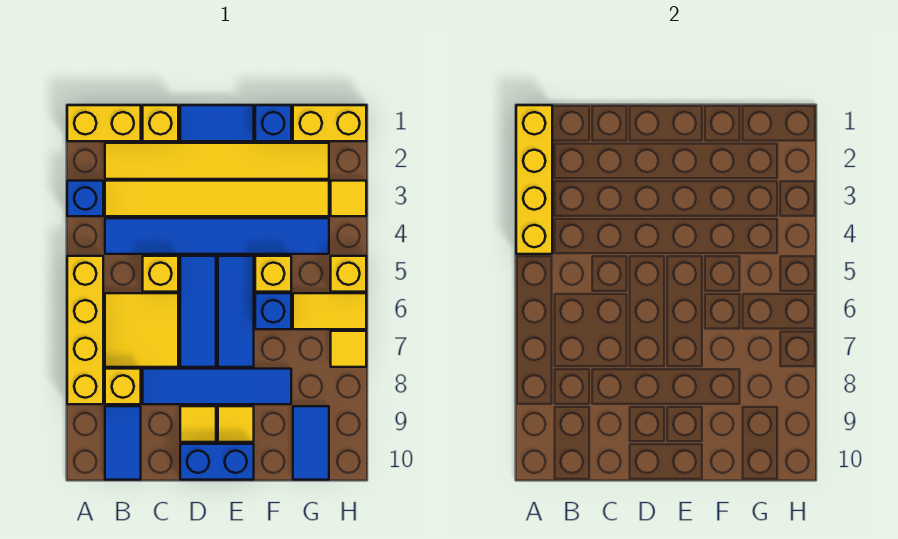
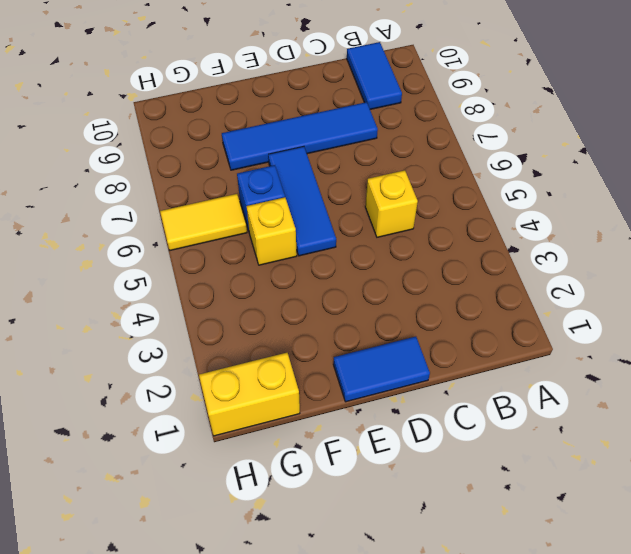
none -> yellow 1x2 brick [67,105,141,141]
none -> blue 1x1 brick [67,181,103,216]
none -> yellow 1x4 brick [67,256,103,404]

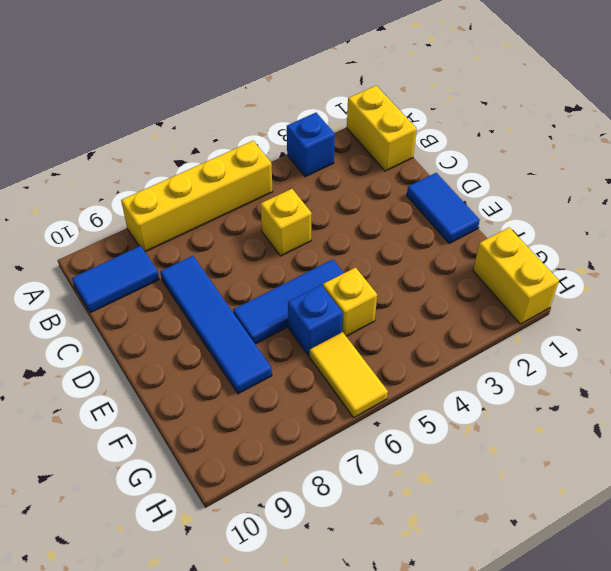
none -> yellow 1x6 tile [105,143,329,179]
none -> yellow 1x6 tile [105,181,329,216]
none -> blue 1x6 tile [105,218,329,254]

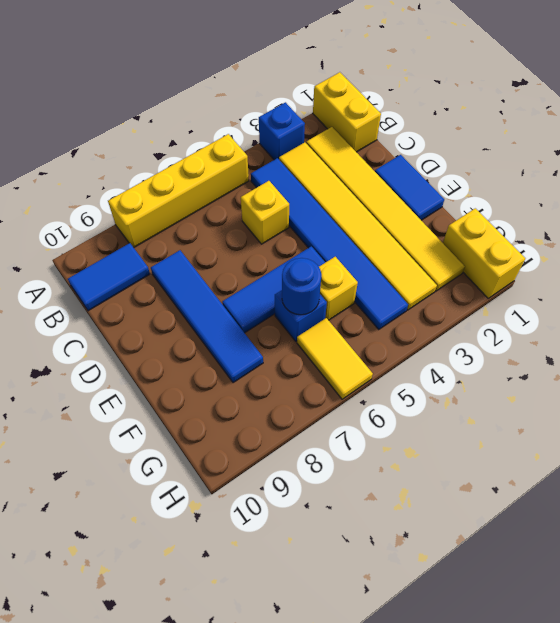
blue 1x1 round brick [282,258,321,315] -> none
none -> yellow 2x2 tile [105,293,178,367]
none -> yellow 1x1 brick [105,369,141,404]
none -> yellow 1x1 brick [143,105,178,141]

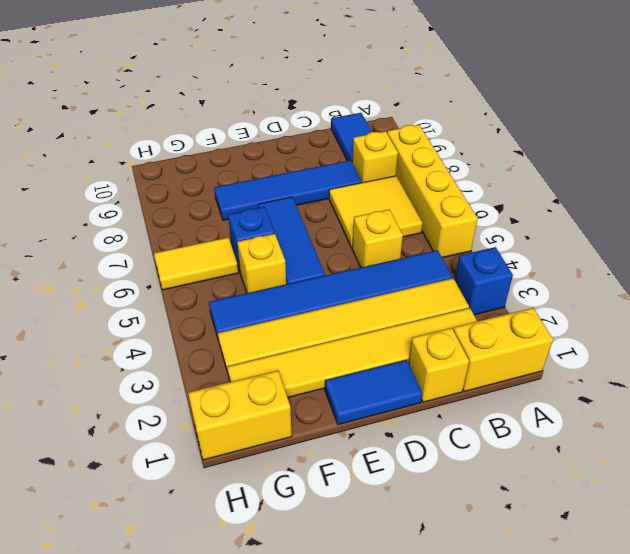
none -> blue 1x3 tile [180,256,216,367]
none -> yellow 1x1 tile [180,406,216,442]
none -> blue 1x2 brick [180,444,254,480]

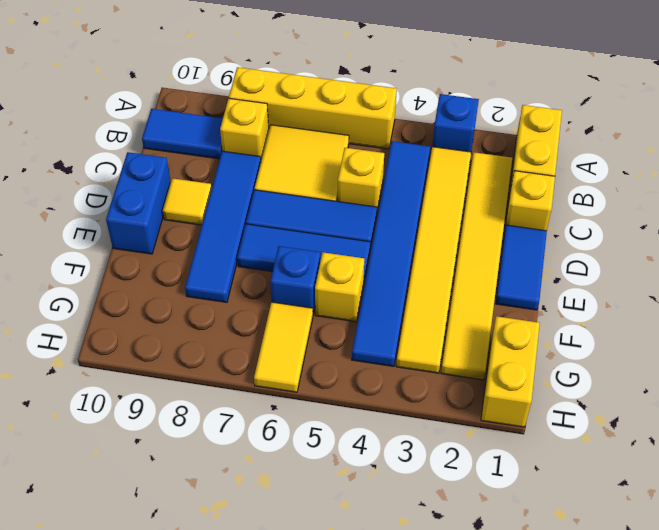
none -> yellow 1x1 tile [218,406,254,442]
none -> blue 1x1 brick [255,105,291,141]
none -> blue 1x2 tile [293,406,329,480]

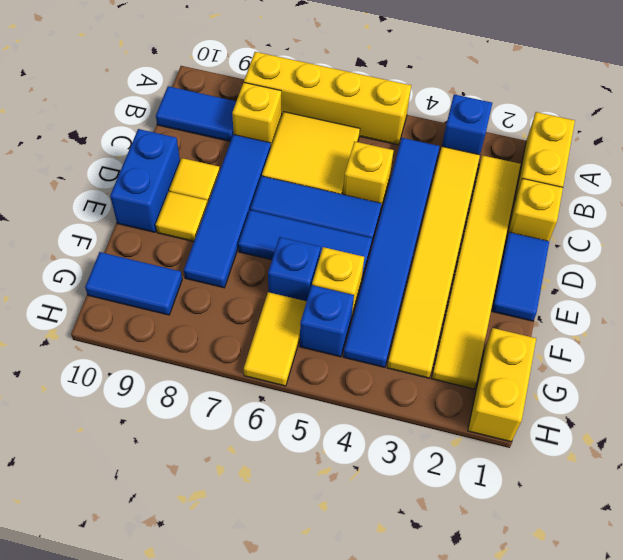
blue 1x1 brick [300,285,354,357] -> blue 1x1 brick moved to [255,105,291,141]
none -> yellow 1x1 tile [331,181,366,216]
none -> yellow 1x1 brick [331,256,366,292]
none -> yellow 1x1 tile [331,331,366,367]

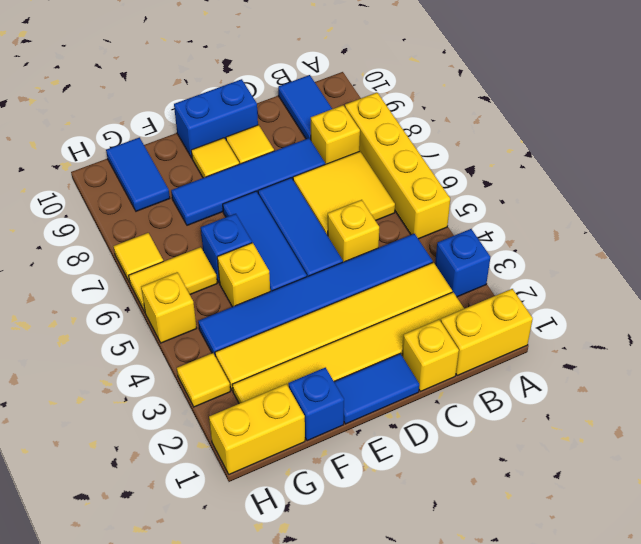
none -> yellow 1x4 brick [516,105,552,254]

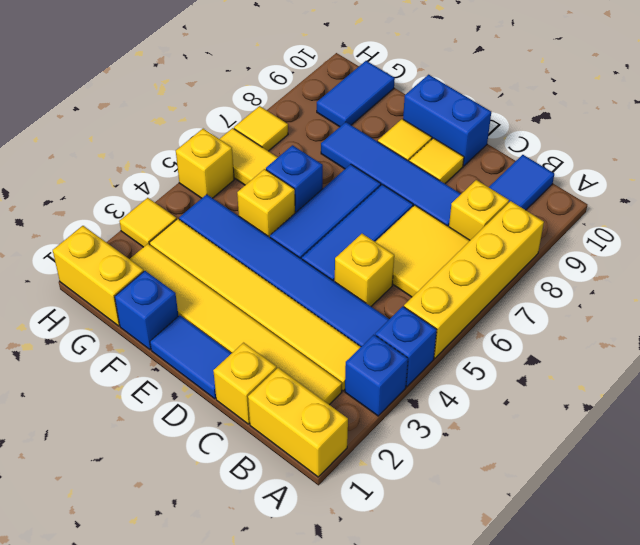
blue 1x1 brick [375,306,437,387] -> none
none -> yellow 1x4 brick [516,105,552,254]

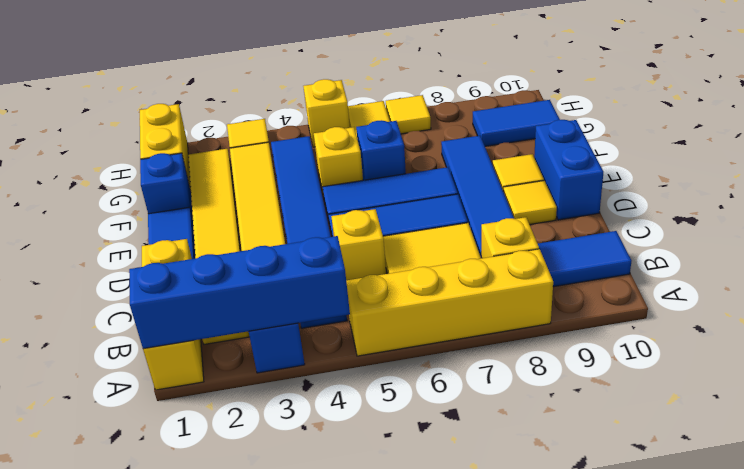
blue 1x4 brick [129,236,350,349] -> yellow 1x4 brick [516,105,552,254]

